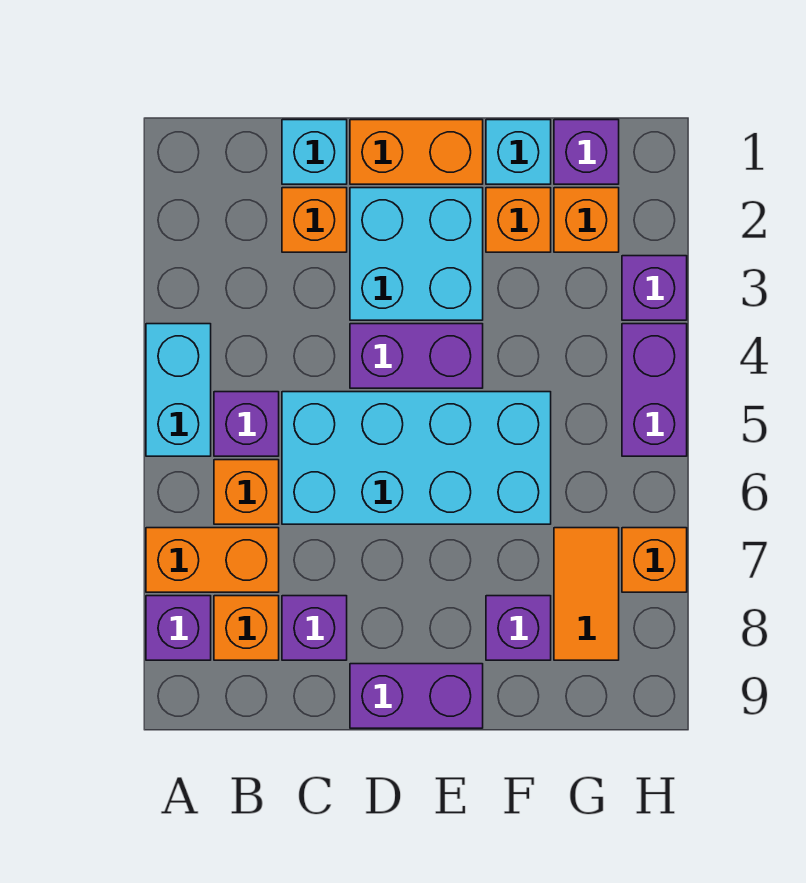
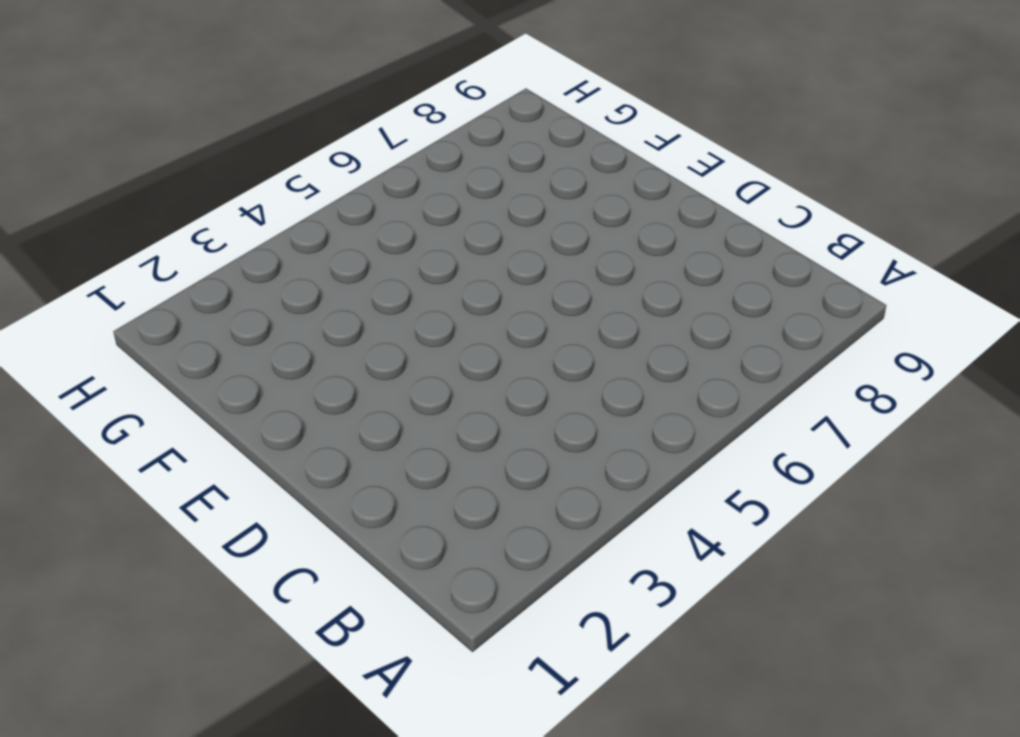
none -> cyan 1x2 brick [146,324,211,456]
none -> orange 1x2 brick [146,528,279,592]
none -> purple 1x1 brick [146,596,211,660]

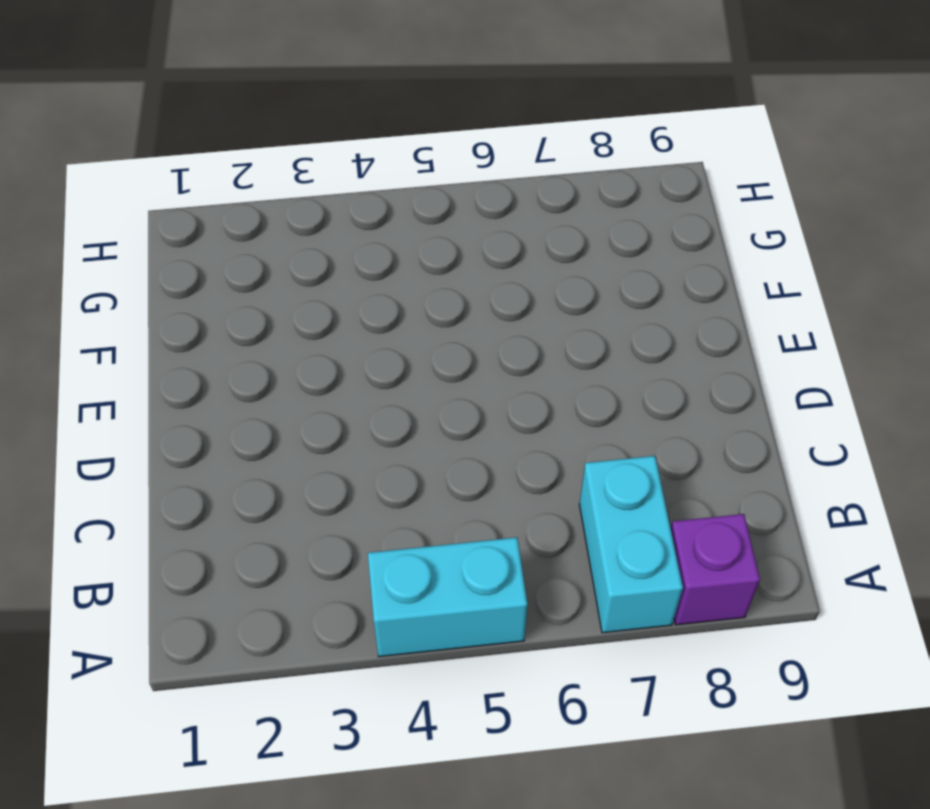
cyan 1x2 brick [579,456,683,633] -> orange 1x2 brick [146,528,279,592]
none -> purple 1x1 brick [214,392,279,456]
none -> orange 1x1 brick [214,460,279,524]
none -> orange 1x1 brick [214,596,279,660]

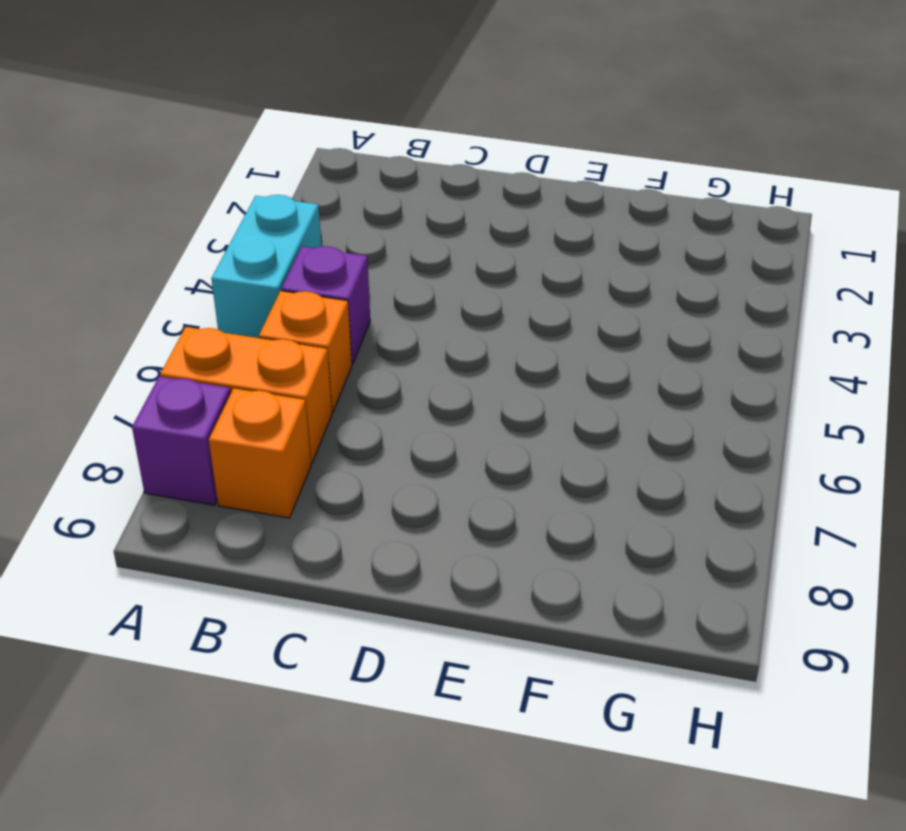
none -> cyan 1x1 brick [282,120,347,184]
none -> orange 1x1 brick [282,188,347,252]
none -> cyan 2x4 brick [282,392,551,524]

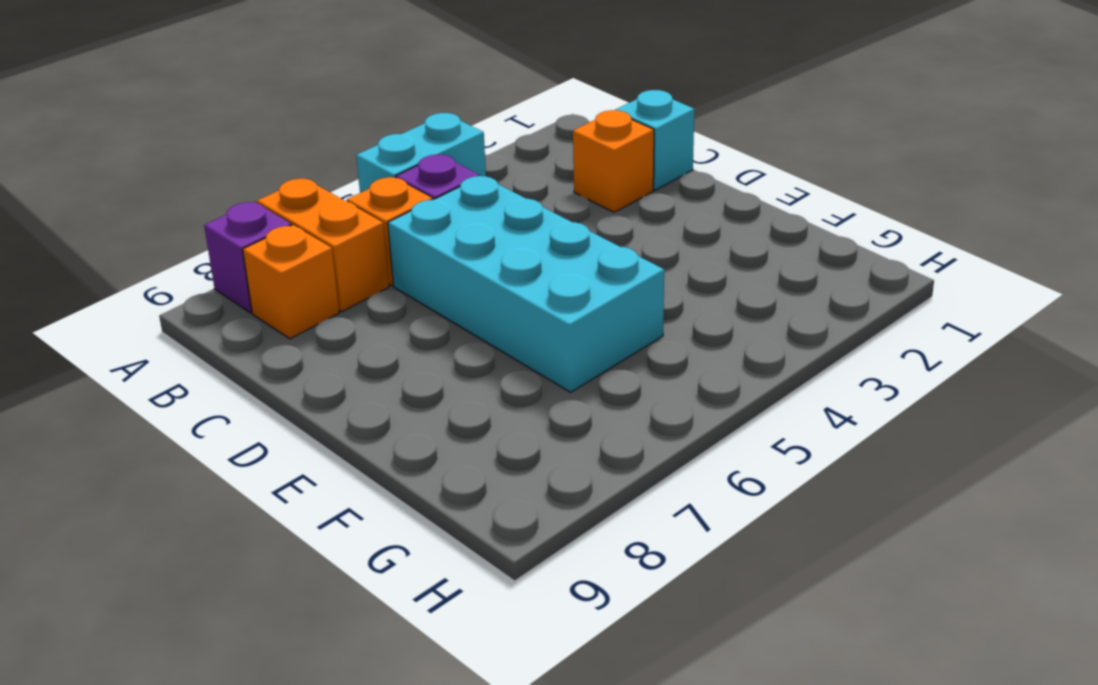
none -> purple 1x1 brick [282,596,347,660]
none -> orange 1x2 brick [350,120,483,184]
none -> cyan 2x2 brick [350,188,483,320]

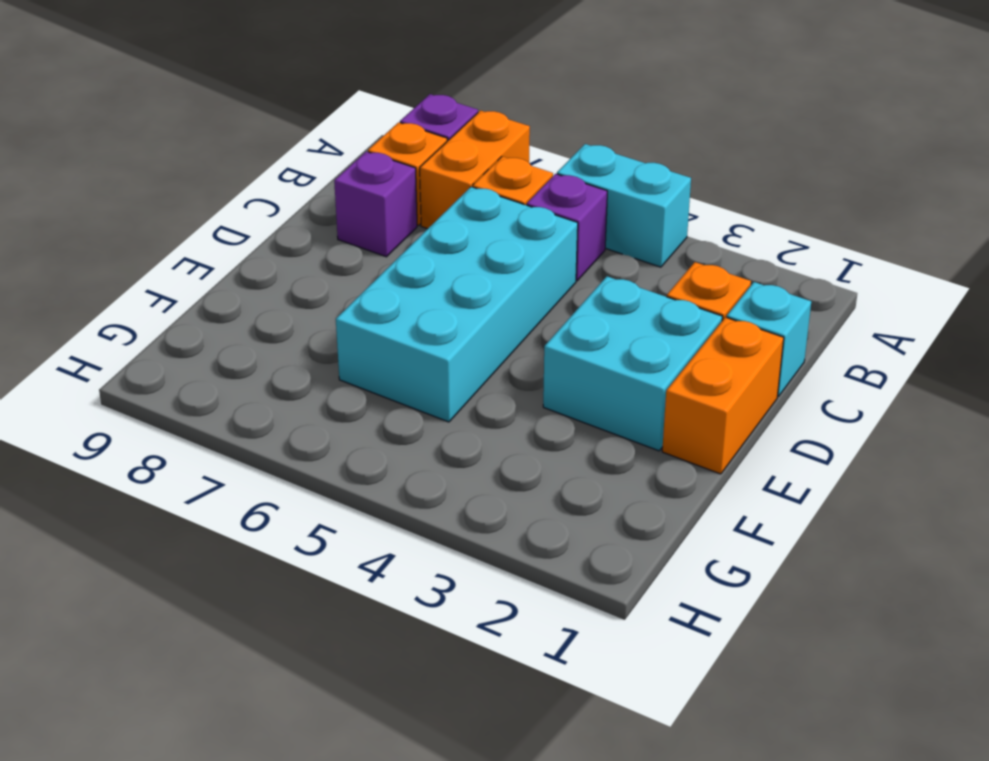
none -> purple 1x2 brick [350,324,483,388]
none -> purple 1x2 brick [350,664,483,728]
none -> cyan 1x1 brick [486,120,551,184]

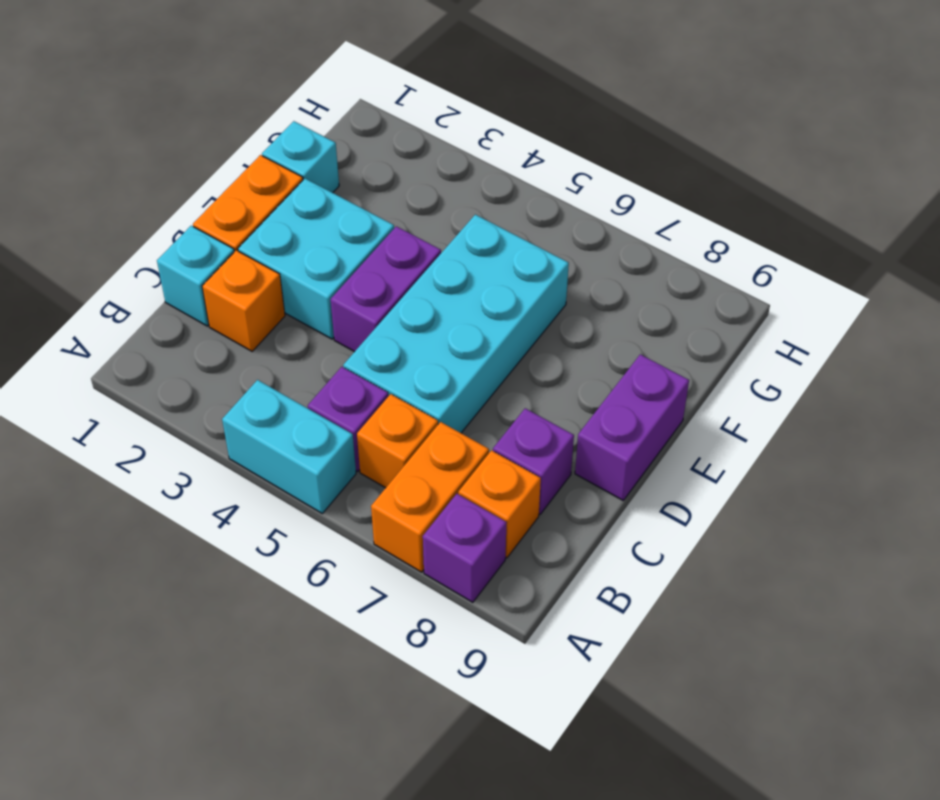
none -> orange 1x1 brick [486,188,551,252]
none -> purple 1x1 brick [486,596,551,660]
none -> purple 1x1 brick [554,120,619,184]

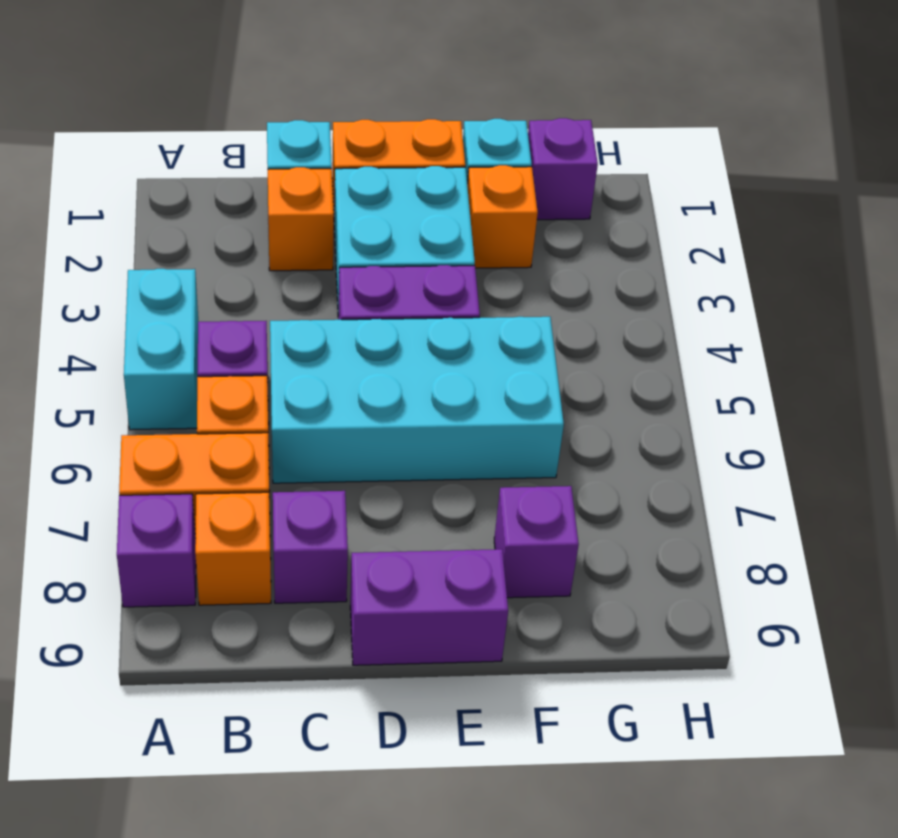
none -> orange 1x1 brick [554,188,619,252]
none -> orange 1x2 tile [554,528,619,660]
none -> purple 1x1 brick [622,256,687,320]

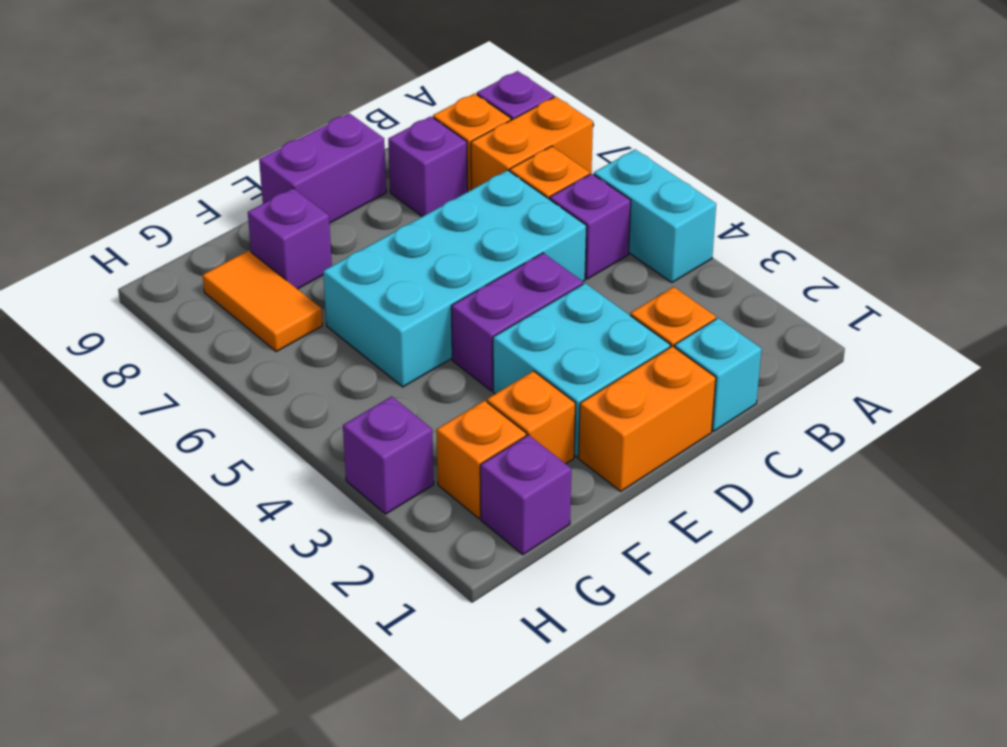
none -> cyan 1x1 brick [486,120,551,184]
none -> purple 1x2 brick [622,324,687,456]
none -> orange 1x1 brick [622,528,687,592]

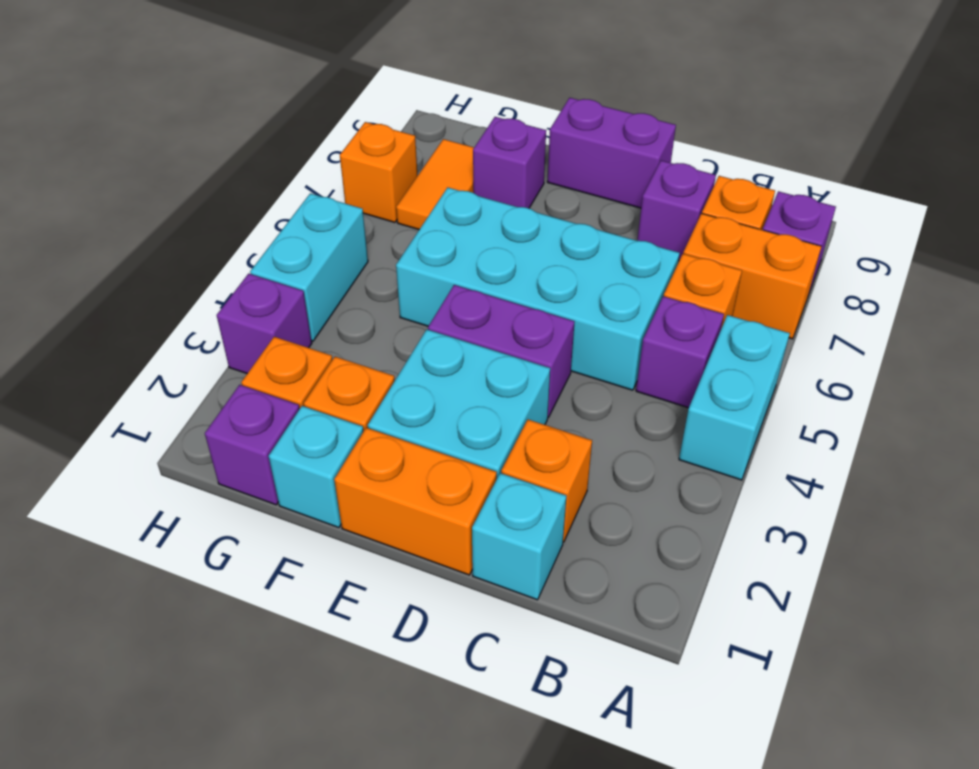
cyan 1x2 brick [250,193,368,341] -> purple 1x2 brick [622,324,687,456]

